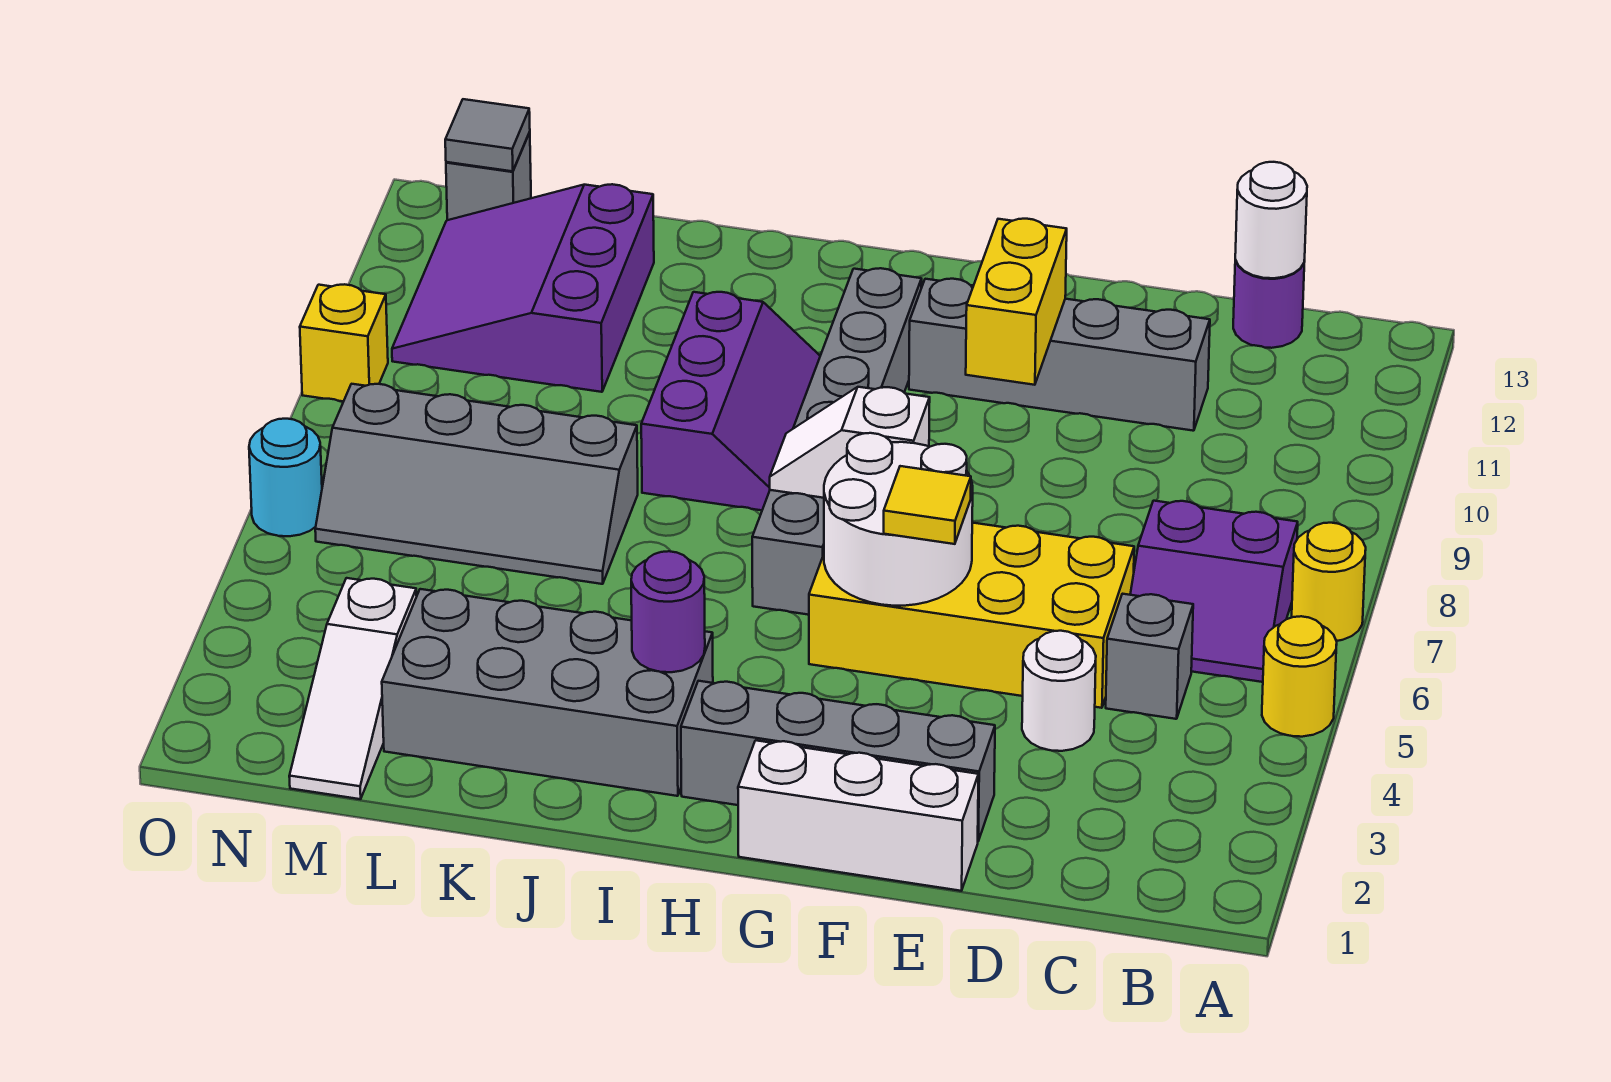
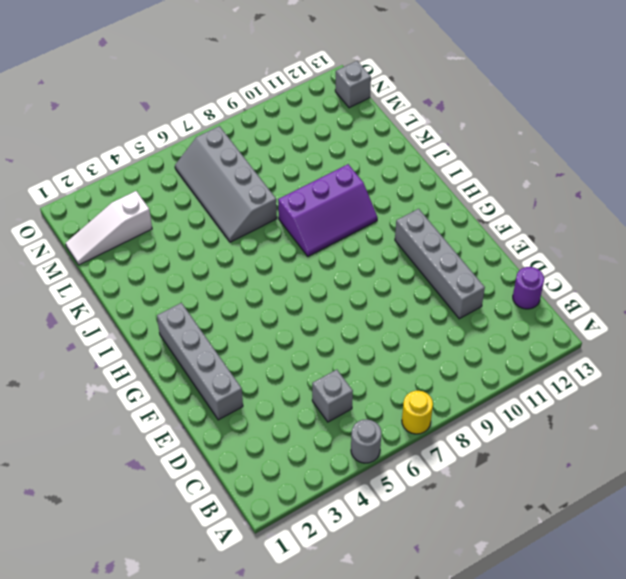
grey 1x1 round brick [351,419,381,463] -> yellow 1x1 round brick [1262,616,1337,737]
none -> purple 2x2 slope [1130,501,1298,682]
none -> white 1x1 round brick [1022,631,1096,751]
none -> yellow 2x4 brick [809,523,1134,708]

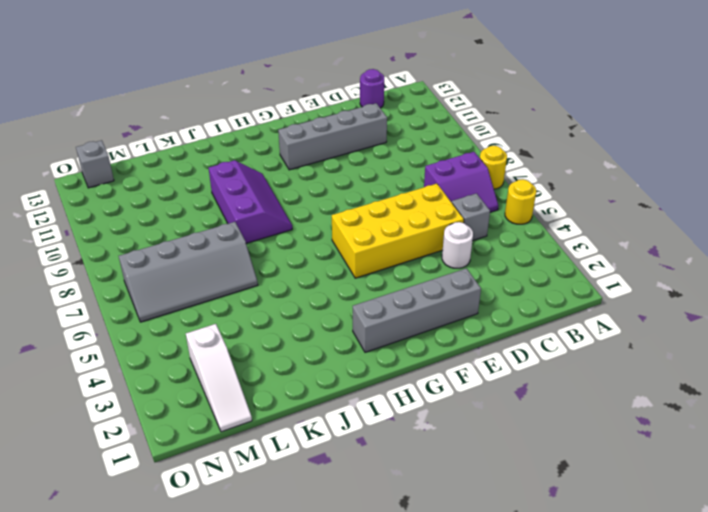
none -> white 1x3 brick [738,740,978,891]
none -> grey 1x6 brick [752,268,922,615]
none -> grey 2x4 brick [382,589,713,796]

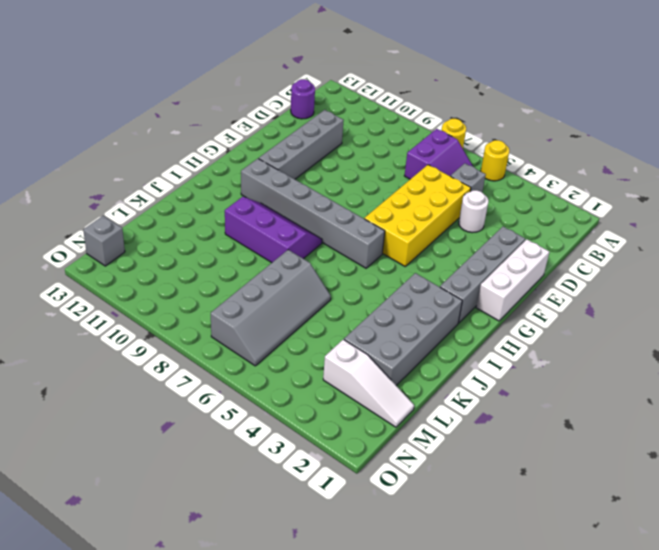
none -> purple 3x3 slope [392,184,654,392]
none -> cyan 1x1 round brick [249,419,322,536]
none -> yellow 1x1 brick [300,284,388,401]

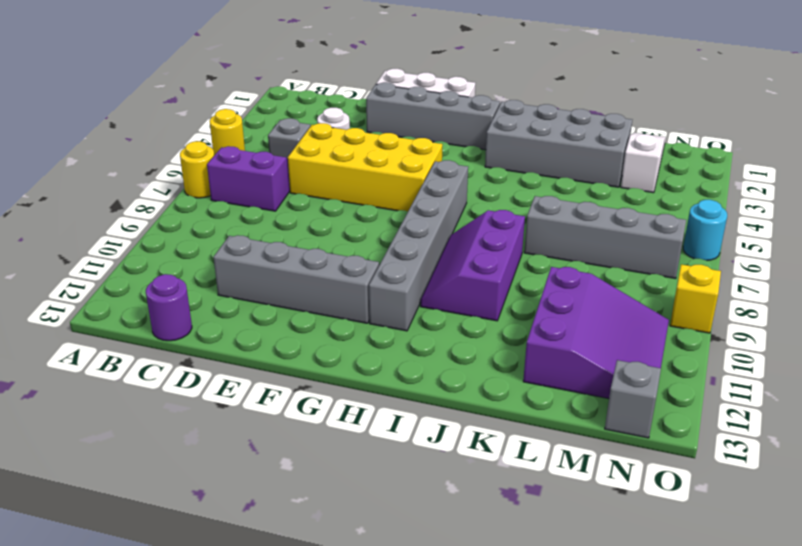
none -> white 1x1 round brick [1235,162,1307,278]
none -> white 2x2 round brick [824,433,973,606]
none -> yellow 1x2 brick [966,219,1067,385]

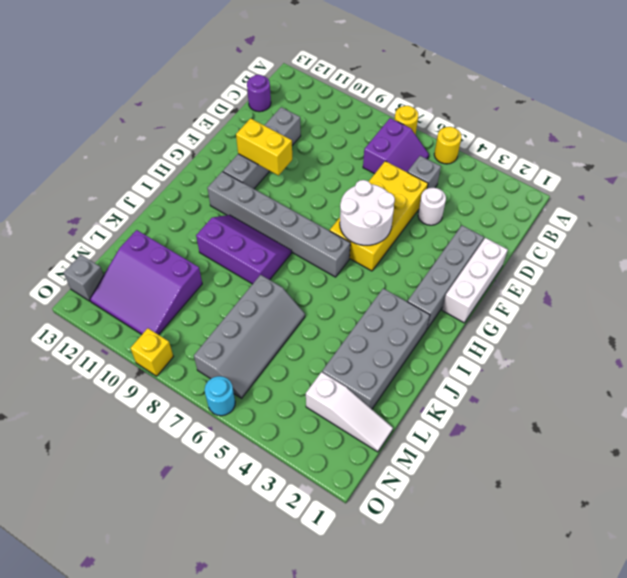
none -> white 1x1 round brick [1235,162,1307,278]
none -> white 1x2 slope [770,387,930,498]
none -> purple 1x1 round brick [631,551,705,672]

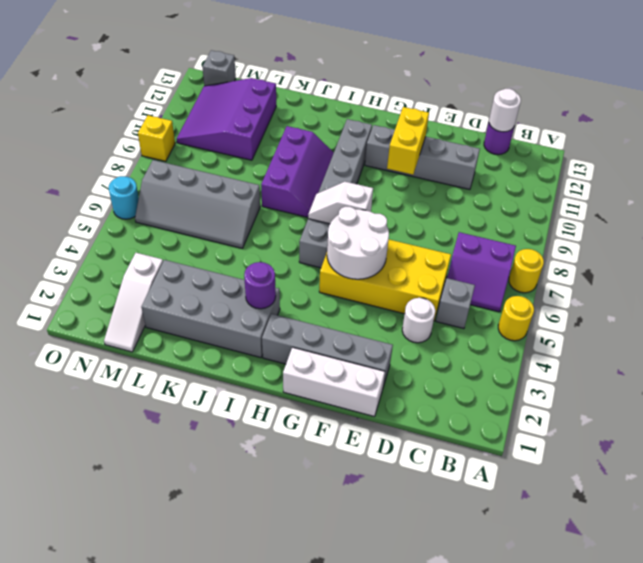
none -> grey 1x1 tile [445,99,530,171]
none -> yellow 1x1 tile [884,466,971,544]

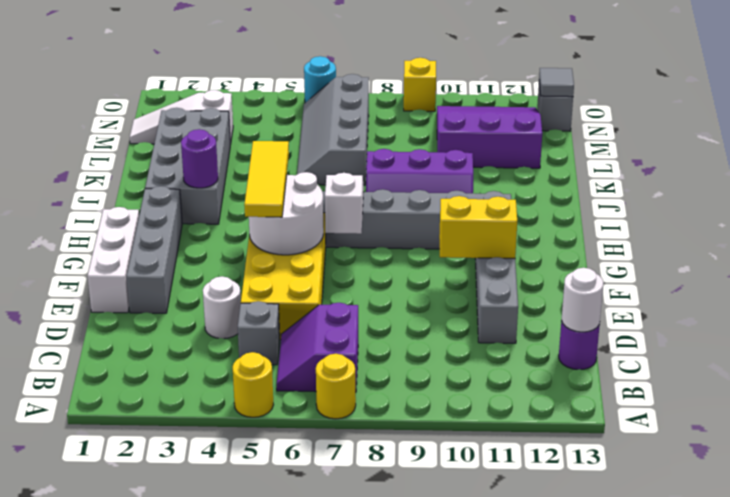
yellow 1x3 tile [244,141,289,217] -> yellow 1x1 tile [884,466,971,544]

